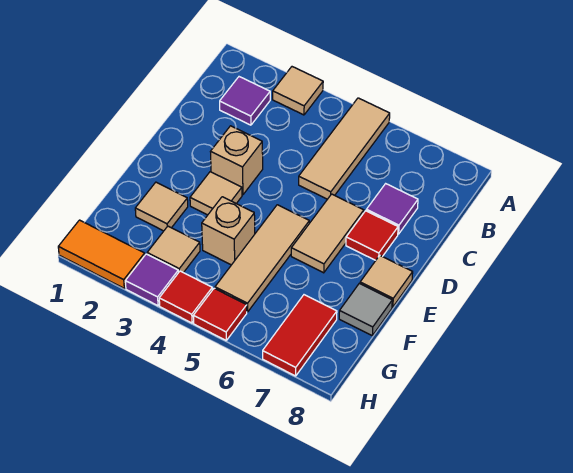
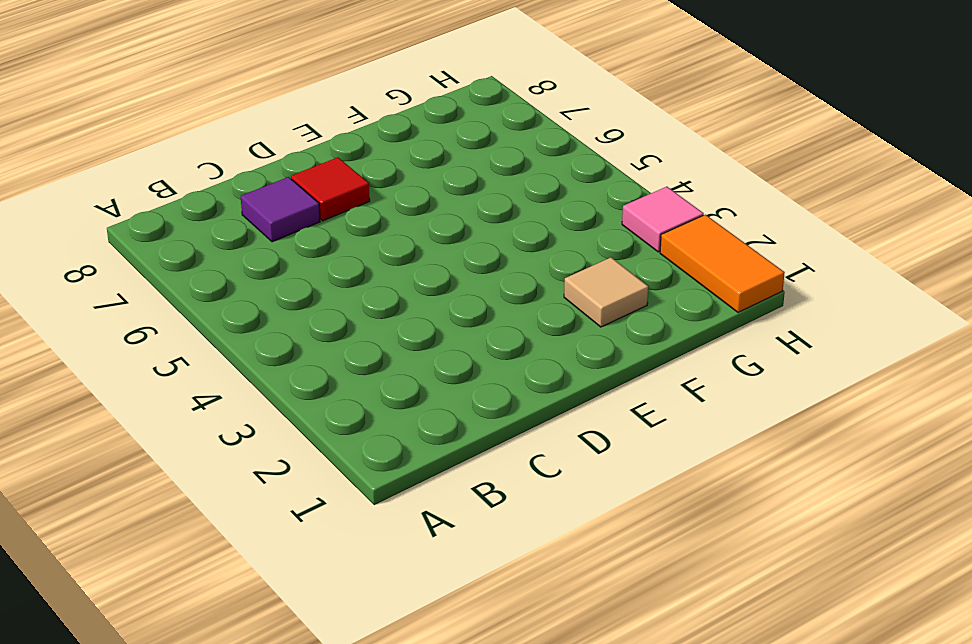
pink 1x1 tile [622,187,704,252] -> purple 1x1 tile [125,254,178,306]
none -> tan 1x1 tile [273,67,323,115]
none -> tan 1x3 tile [299,98,390,199]
none -> purple 1x1 tile [220,77,270,125]

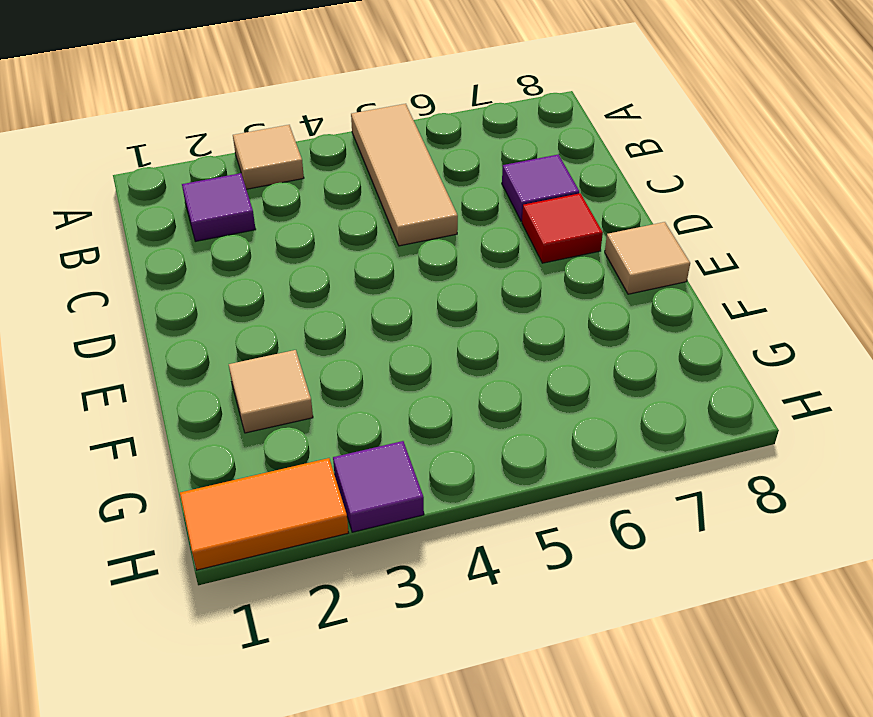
none -> tan 1x1 brick [210,126,263,195]
none -> tan 1x2 tile [291,194,364,273]
none -> tan 1x1 tile [190,172,242,215]

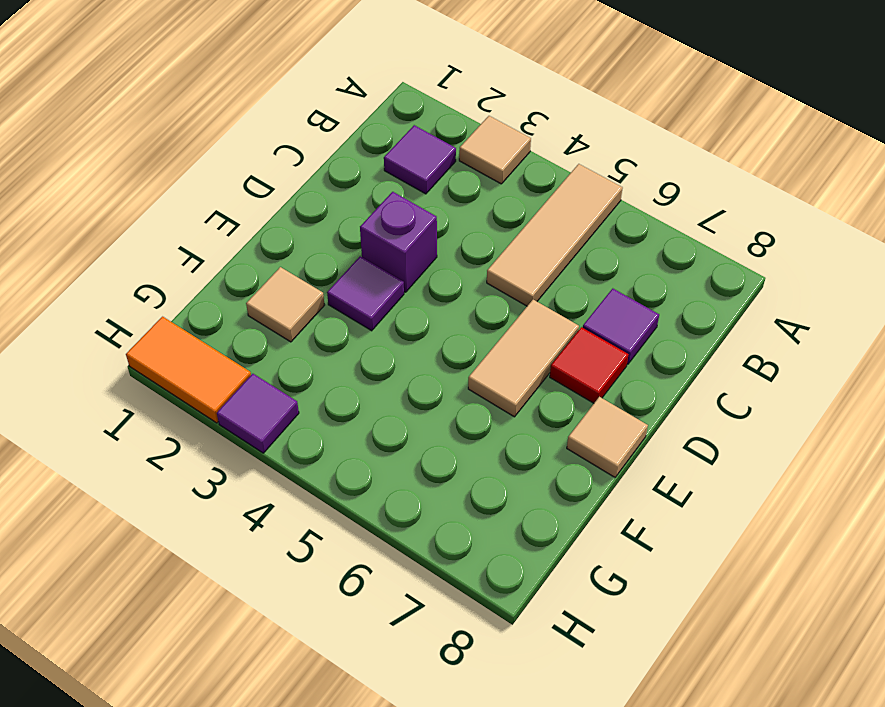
purple 1x1 brick [360,192,437,292] -> tan 1x1 brick [210,126,263,195]
purple 1x1 tile [327,256,404,331] -> tan 1x1 tile [190,172,242,215]
none -> tan 1x3 tile [215,205,309,312]
none -> tan 1x1 brick [202,197,255,265]
none -> grey 1x1 tile [339,283,392,335]

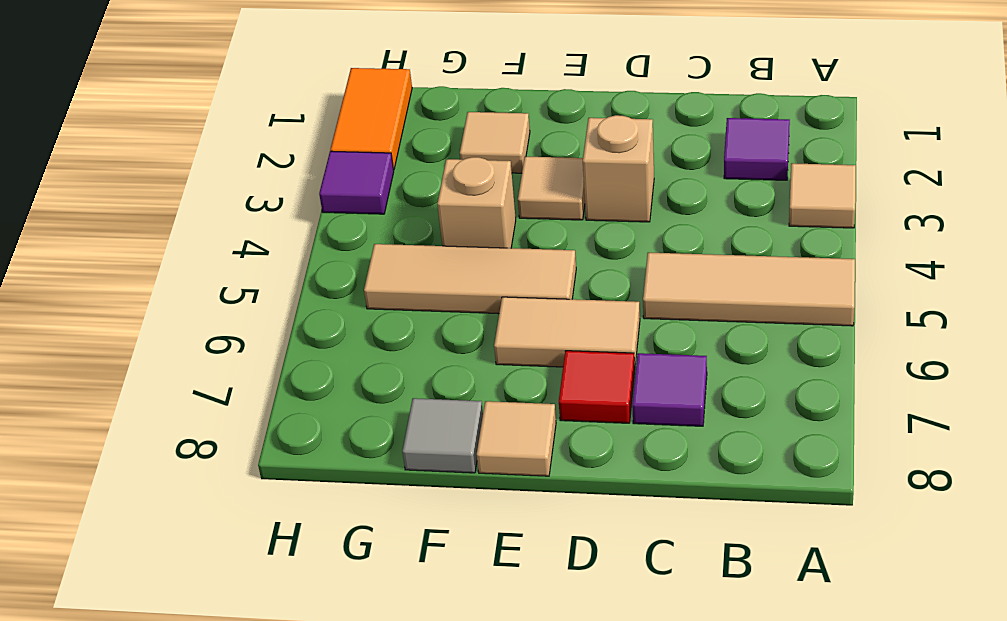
none -> tan 1x1 tile [147,226,200,273]
none -> red 1x2 tile [263,295,337,376]
none -> red 1x1 tile [159,271,212,323]

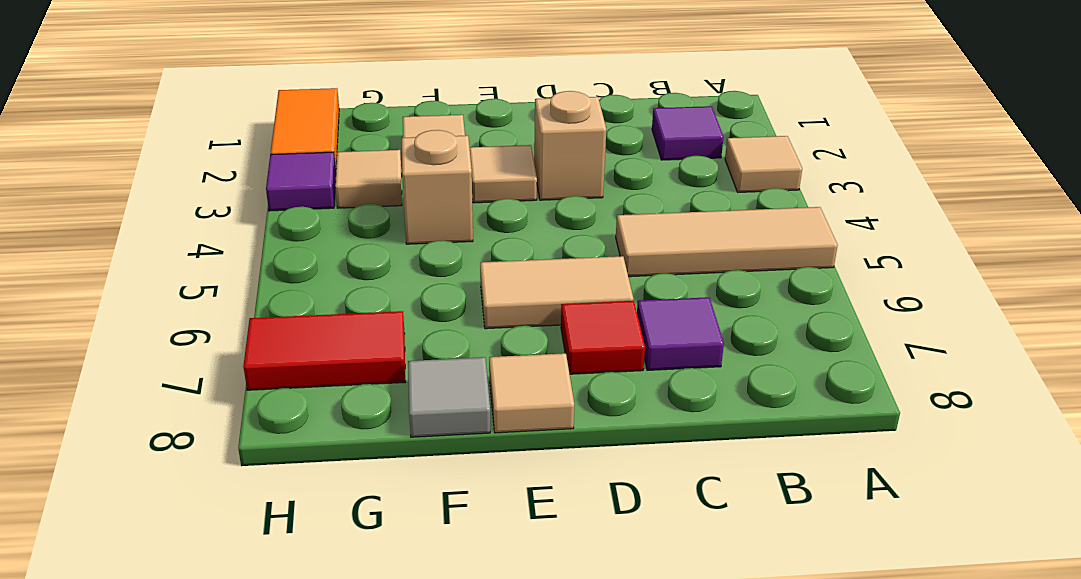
none -> tan 1x3 tile [215,205,309,312]
none -> red 1x1 tile [159,271,212,323]
none -> red 1x1 tile [193,288,247,340]

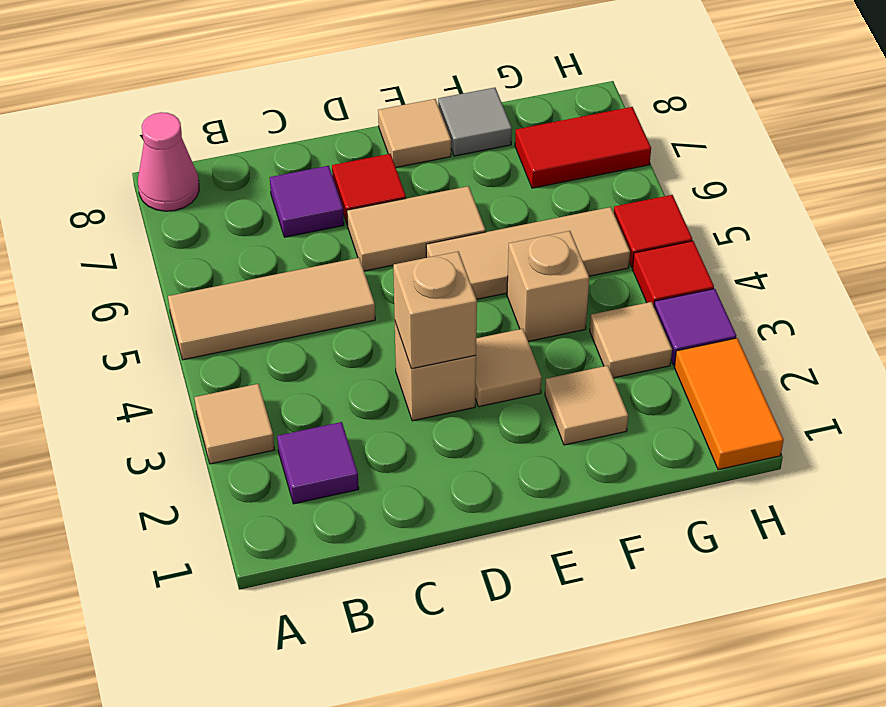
pink 1x1 cone [138,112,199,211] -> none
tan 1x1 brick [393,251,477,369] -> none

